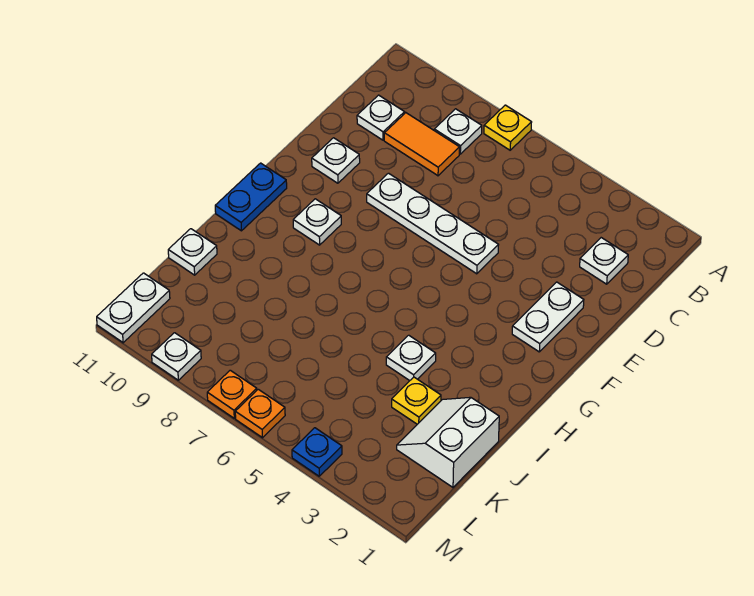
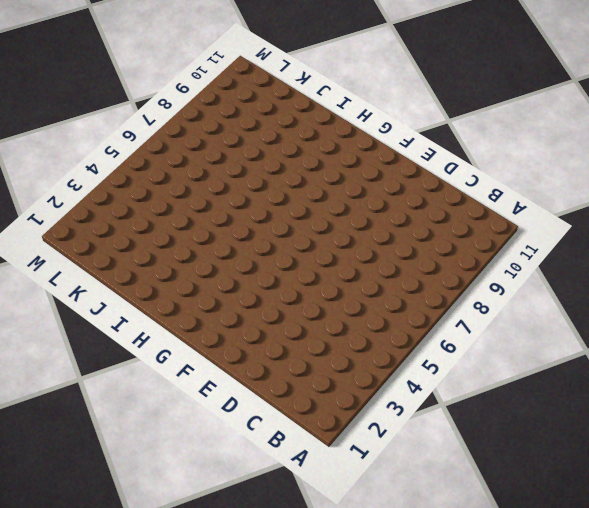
none -> yellow 1x1 plate [484,105,532,150]
none -> white 1x1 plate [434,109,482,154]
none -> white 1x1 plate [580,238,628,284]

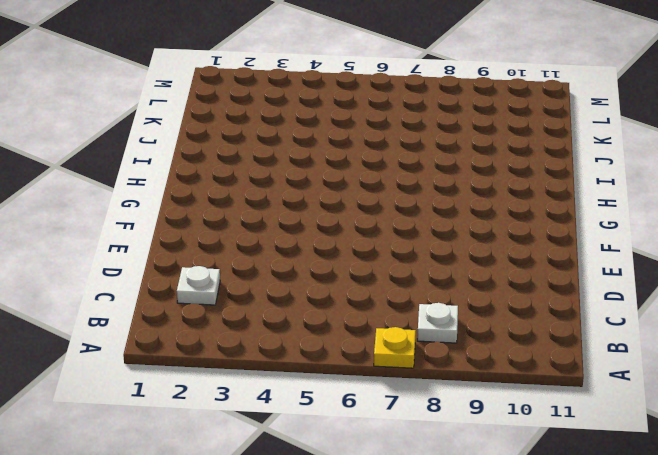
none -> orange 1x2 tile [384,113,460,176]
none -> white 1x1 plate [357,95,405,140]
none -> white 1x2 plate [512,282,584,352]

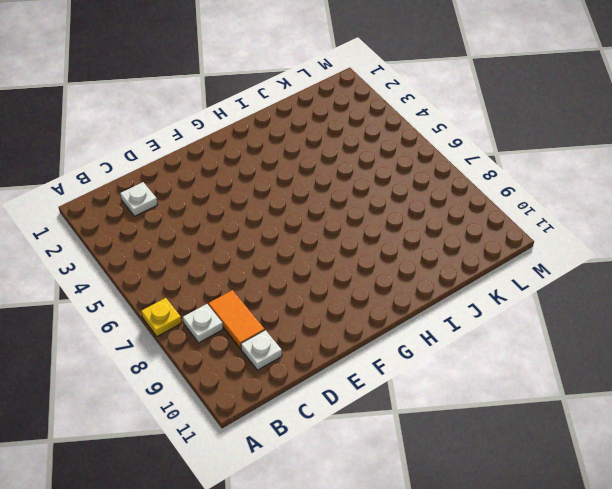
none -> white 1x2 plate [512,282,584,352]
none -> white 1x4 plate [367,173,498,274]
none -> white 1x1 plate [312,138,360,183]

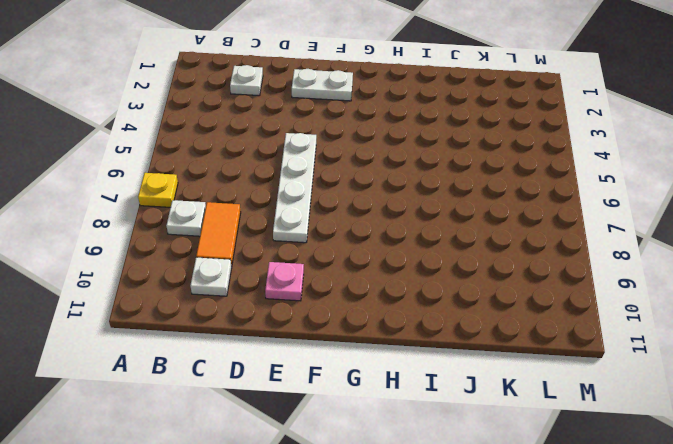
pink 1x1 plate [265,262,304,301] -> white 1x1 plate [312,138,360,183]
none -> white 1x1 plate [293,199,341,245]
none -> blue 1x2 plate [215,163,287,231]
none -> white 1x1 plate [386,335,436,381]

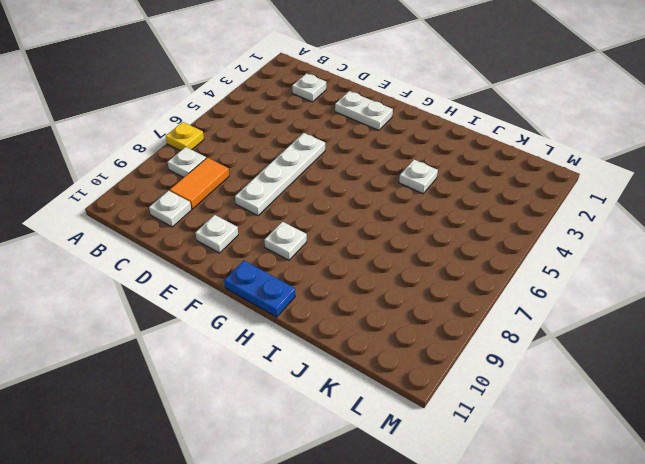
none -> white 2x2 slope [397,397,499,487]
none -> yellow 1x1 plate [392,377,441,424]
none -> white 1x1 plate [168,229,217,275]

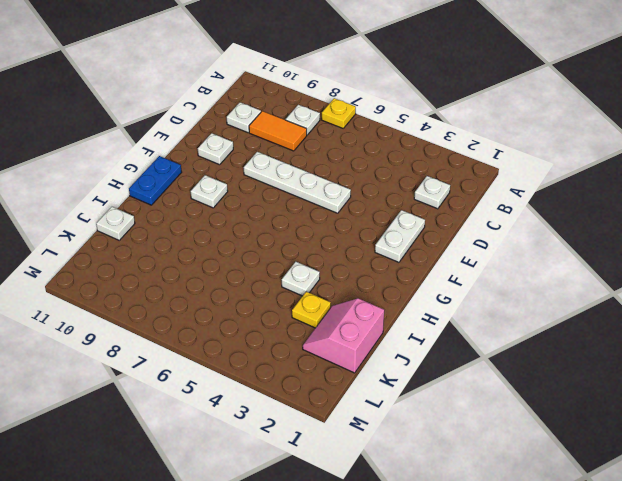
pink 2x2 slope [303,298,384,373] -> white 2x2 slope [397,397,499,487]
none -> white 1x2 plate [97,273,170,343]
none -> blue 1x1 plate [292,428,342,476]
none -> orange 1x1 plate [235,389,285,438]

